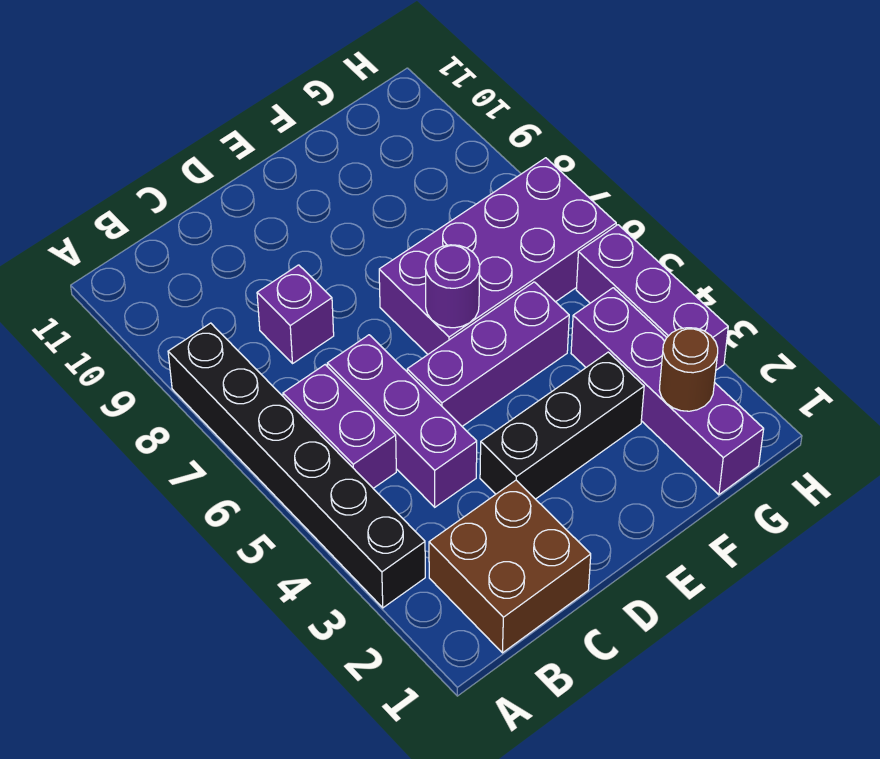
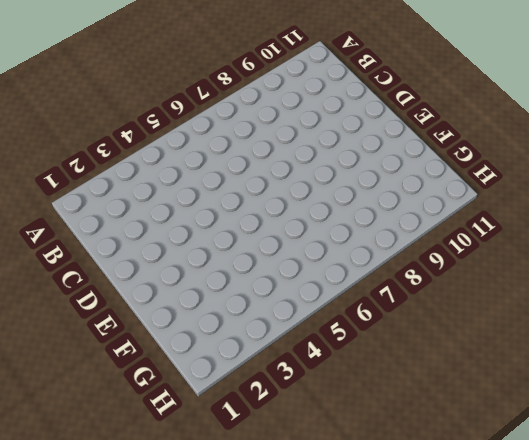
none -> black 1x6 brick [168,323,425,608]
none -> brown 2x2 brick [429,480,591,653]
none -> purple 1x2 brick [283,365,396,488]

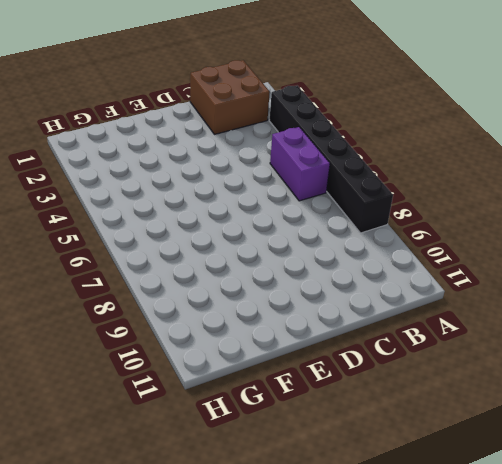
none -> purple 1x3 brick [327,335,477,507]
none -> purple 1x1 brick [257,265,334,363]
none -> black 1x3 brick [480,352,644,499]

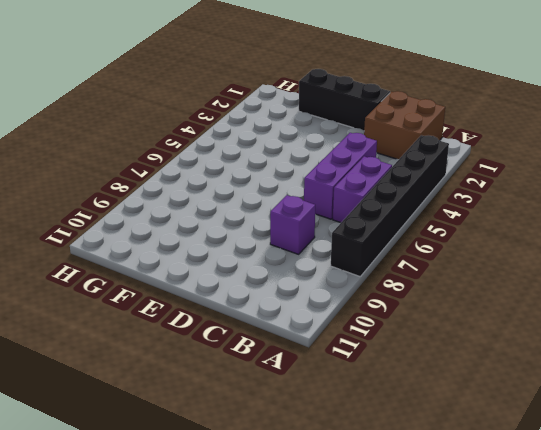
black 1x3 brick [299,69,390,130] -> black 1x3 brick moved to [480,352,644,499]
none -> purple 1x3 brick [407,282,569,426]
none -> purple 2x4 brick [379,158,616,354]
none -> purple 1x4 brick [571,288,764,495]

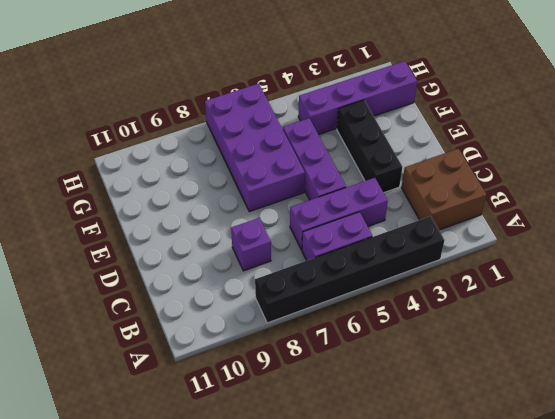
none -> purple 1x3 brick [576,225,728,370]
none -> purple 1x1 round brick [425,245,480,328]
none -> brown 1x1 round brick [659,328,718,411]

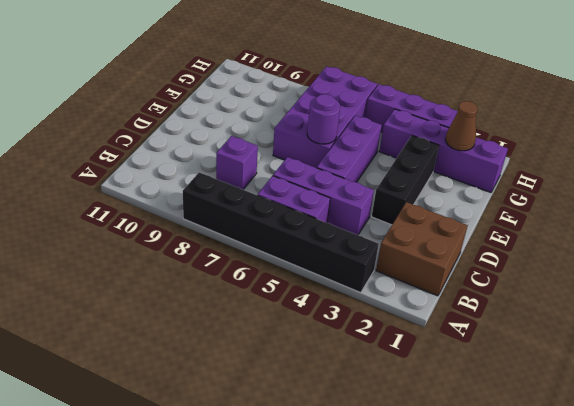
brown 1x1 cone [445,101,478,151] -> brown 1x1 round brick [659,328,718,411]

